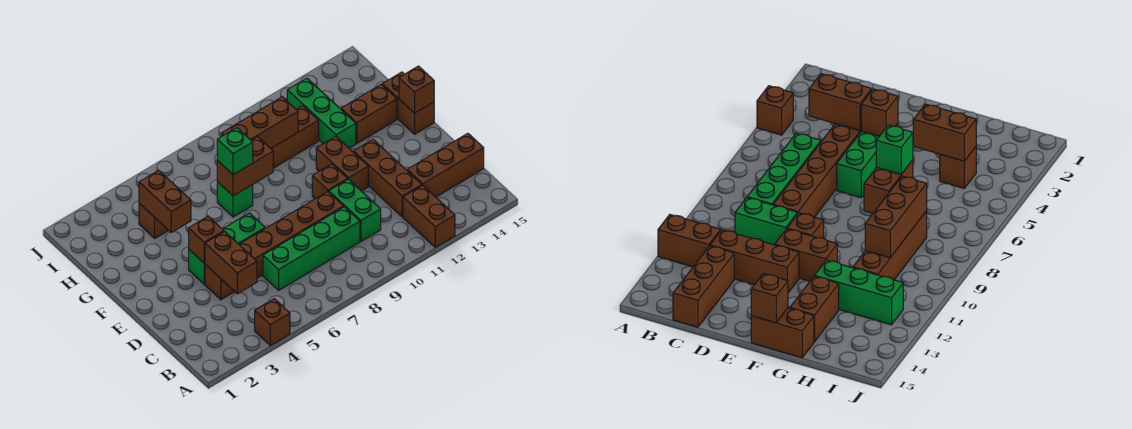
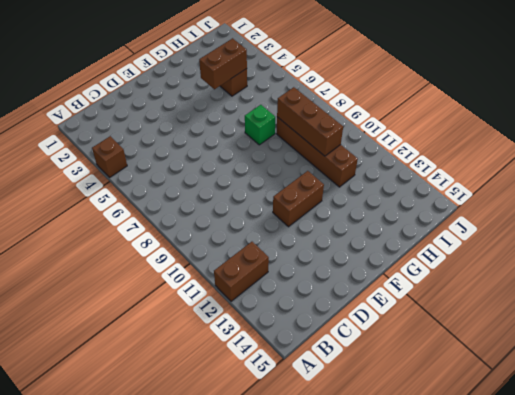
none -> green 1x4 brick [263,207,360,290]
none -> green 1x2 brick [329,179,381,241]
none -> brown 1x3 brick [354,140,422,217]

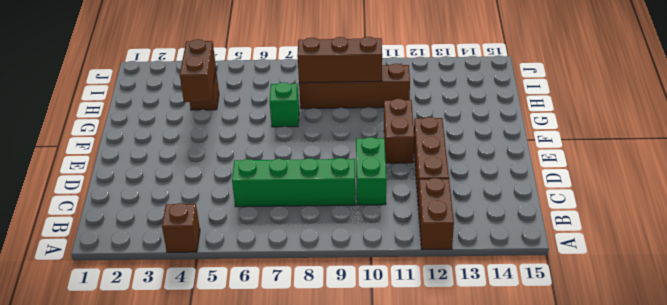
none -> brown 1x3 brick [407,133,484,197]
none -> brown 1x6 brick [205,192,344,300]
none -> green 1x3 brick [189,213,265,284]

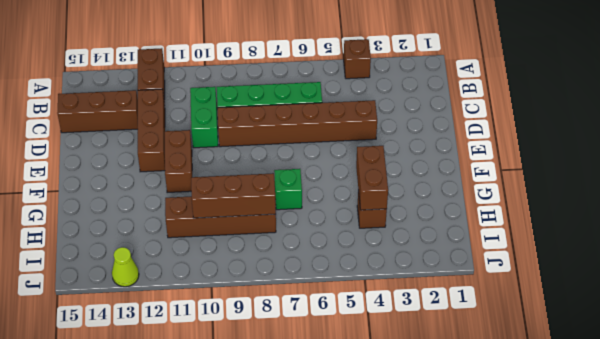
lime 1x1 cone [112,247,139,287] -> none
none -> green 1x3 brick [189,213,265,284]
none -> brown 1x1 brick [312,164,348,199]
none -> brown 1x2 brick [382,72,434,134]

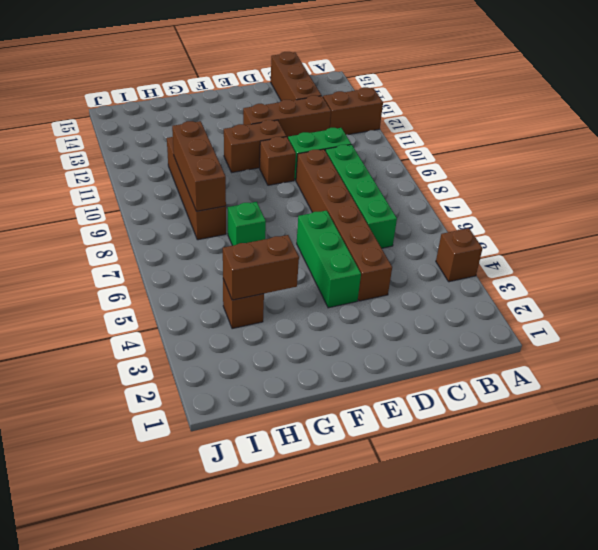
none -> brown 1x2 brick [382,72,434,134]
none -> green 1x3 brick [287,78,356,148]
none -> brown 1x2 brick [341,84,397,143]

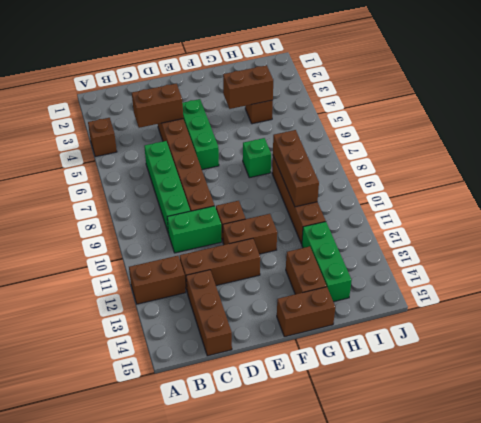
green 1x3 brick [302,222,352,302] -> green 1x3 brick turned to [287,78,356,148]
none -> brown 1x1 brick [189,216,224,263]
none -> brown 1x1 brick [399,66,434,113]
none -> brown 1x2 brick [217,137,273,196]

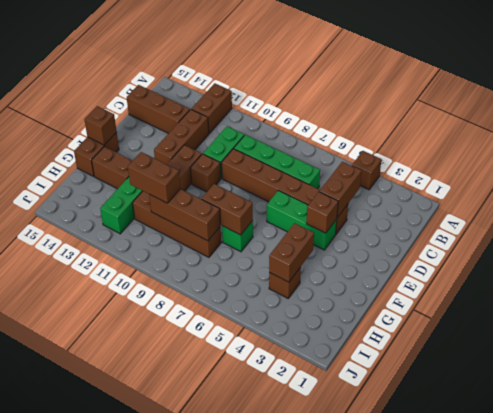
brown 1x2 brick [128,152,180,203] -> none
none -> green 1x1 brick [217,128,253,175]

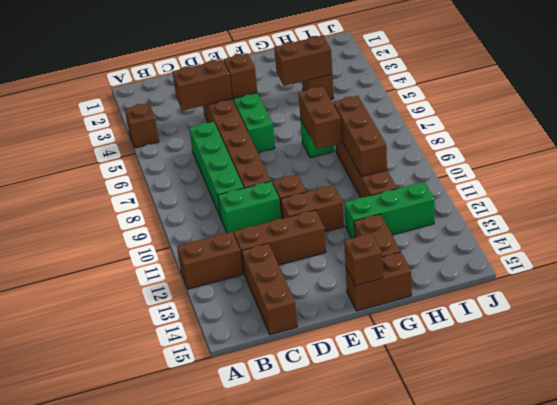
none -> green 1x1 brick [217,128,253,175]

